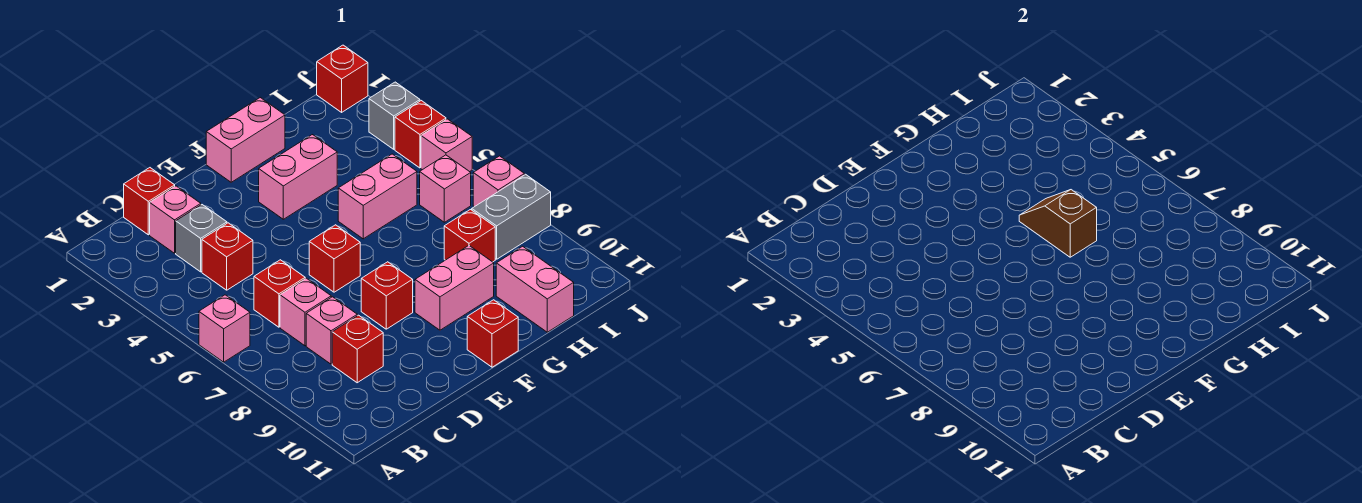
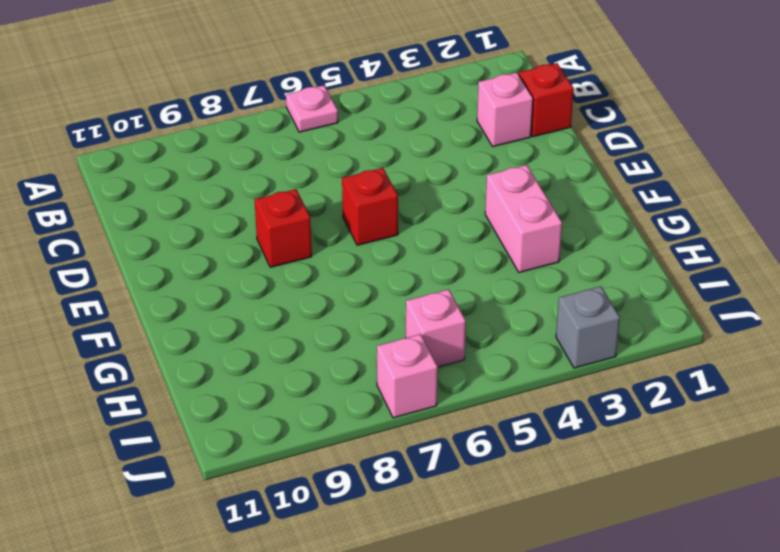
pink 1x1 plate [286,85,338,132] -> pink 1x1 brick [199,295,250,362]
none -> grey 1x1 brick [176,205,227,272]
none -> red 1x1 brick [202,223,253,290]
none -> red 1x1 brick [254,260,305,327]

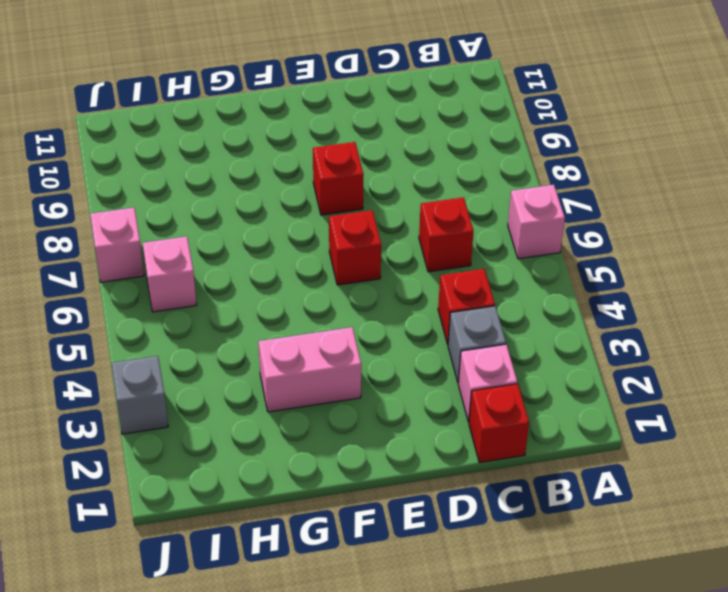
none -> pink 1x1 brick [280,278,331,346]
none -> pink 1x1 brick [306,297,357,364]
none -> red 1x1 brick [332,315,383,383]

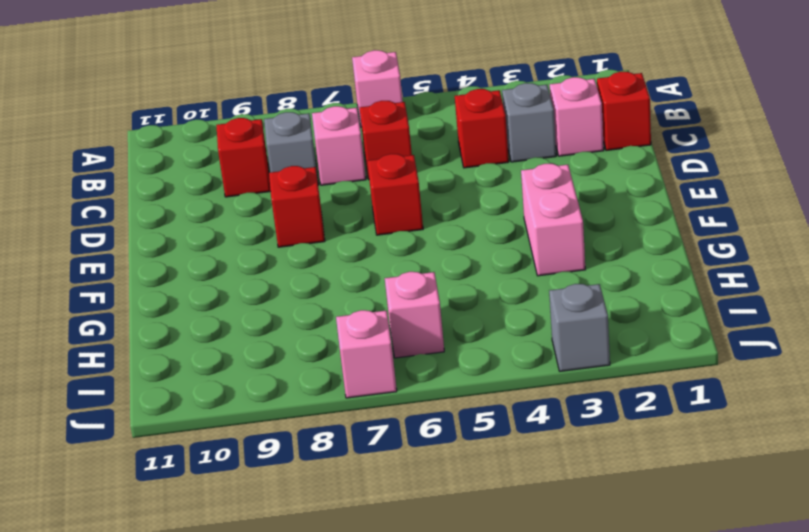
grey 1x1 brick [264,112,318,180] -> pink 1x1 brick [306,297,357,364]
none -> pink 1x2 brick [206,98,285,182]
none -> pink 1x2 brick [415,246,494,330]
none -> red 1x1 brick [467,300,518,367]

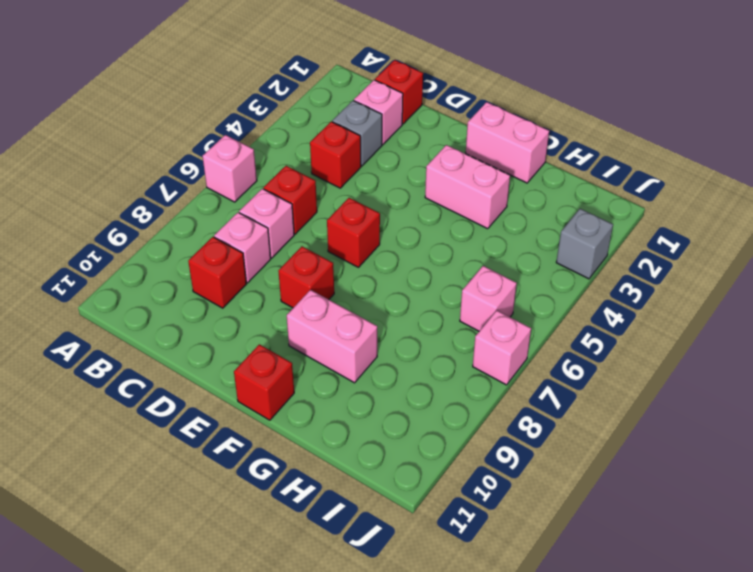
none -> pink 1x2 brick [338,154,417,239]
none -> red 1x1 brick [444,210,495,262]
none -> pink 1x2 brick [496,246,574,332]

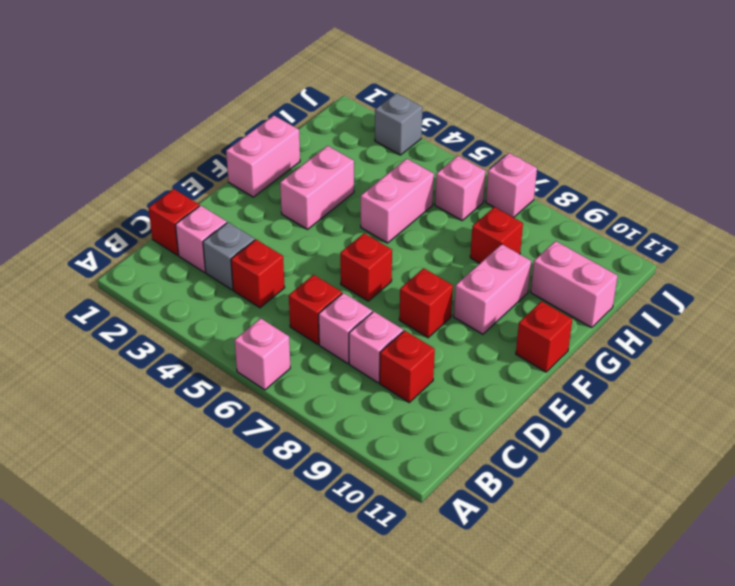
none -> grey 1x2 brick [472,174,551,259]
none -> red 1x1 brick [317,45,368,112]
none -> red 1x1 brick [395,101,446,168]

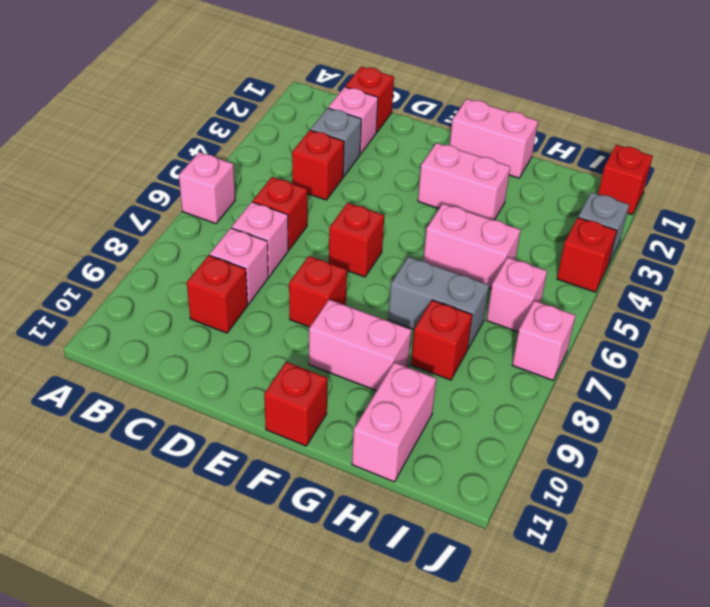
grey 1x2 brick [388,257,489,348] -> grey 1x2 brick moved to [472,174,551,259]
none -> pink 1x1 brick [421,119,472,172]
none -> brown 1x2 slope [1019,190,1097,257]

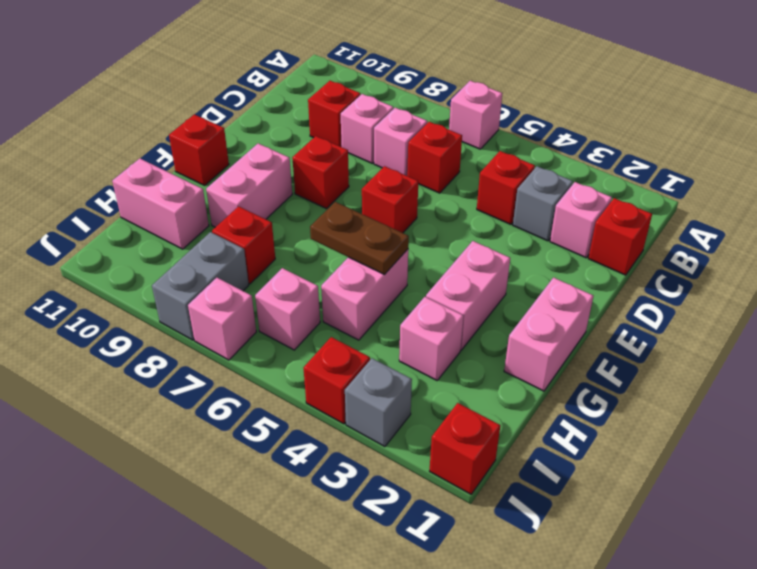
brown 1x2 plate [310,202,409,275] -> brown 1x2 slope [1019,190,1097,257]
pink 1x1 brick [399,297,464,380] -> pink 1x1 brick moved to [421,119,472,172]

